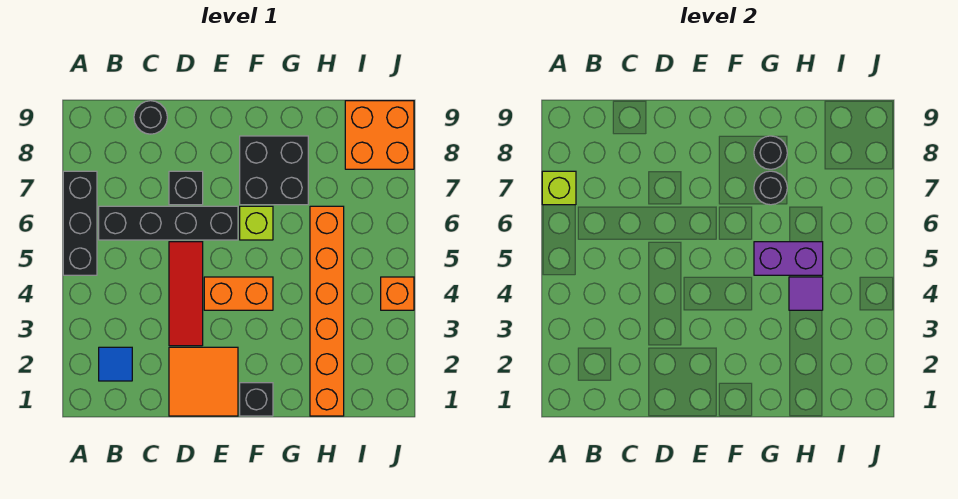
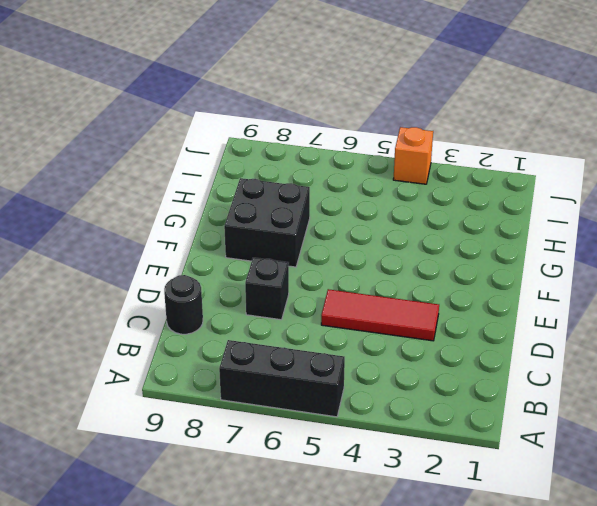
none -> blue 1x1 tile [99,347,132,381]
none -> black 1x4 brick [99,206,238,240]
none -> orange 2x2 tile [169,347,238,416]

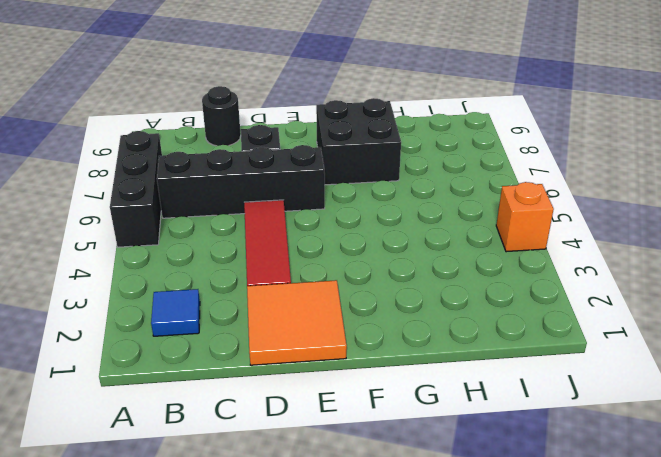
none -> orange 1x2 brick [204,277,273,310]
none -> black 1x1 brick [240,383,273,416]
none -> lime 1x1 brick [240,206,273,240]

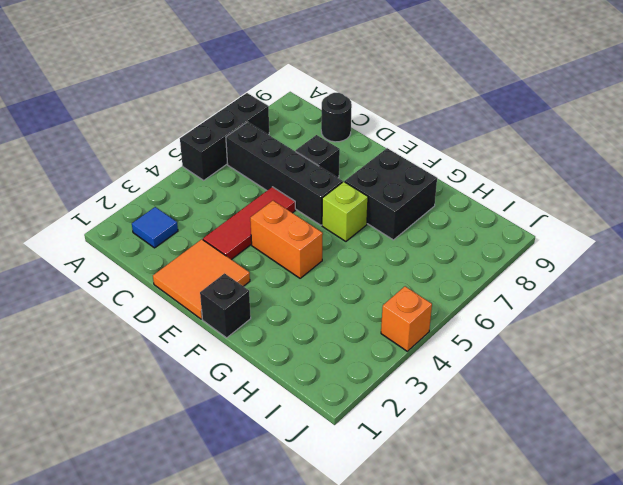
none -> orange 1x6 brick [310,206,344,416]
none -> orange 2x2 brick [345,101,414,169]
none -> lime 1x1 brick [542,171,576,205]

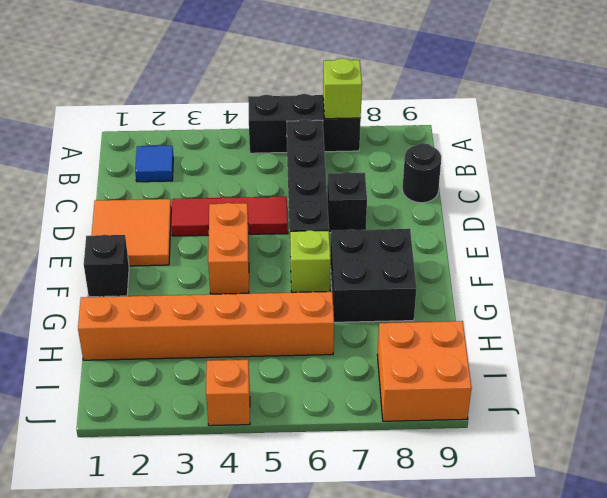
none -> purple 1x2 brick [754,242,823,275]
none -> black 1x1 round brick [754,171,787,205]
none -> black 1x1 round brick [754,136,787,169]

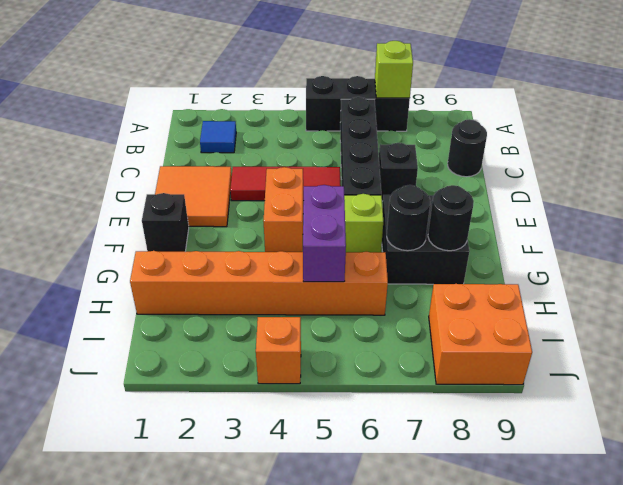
none -> purple 1x1 tile [789,277,823,310]

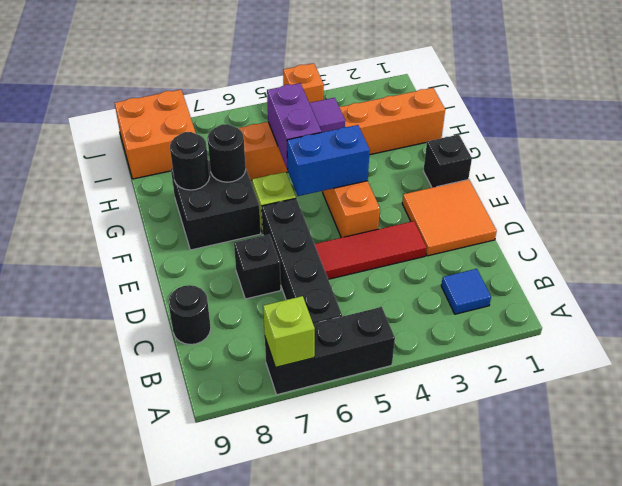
blue 1x2 brick [287,125,370,196] -> none

